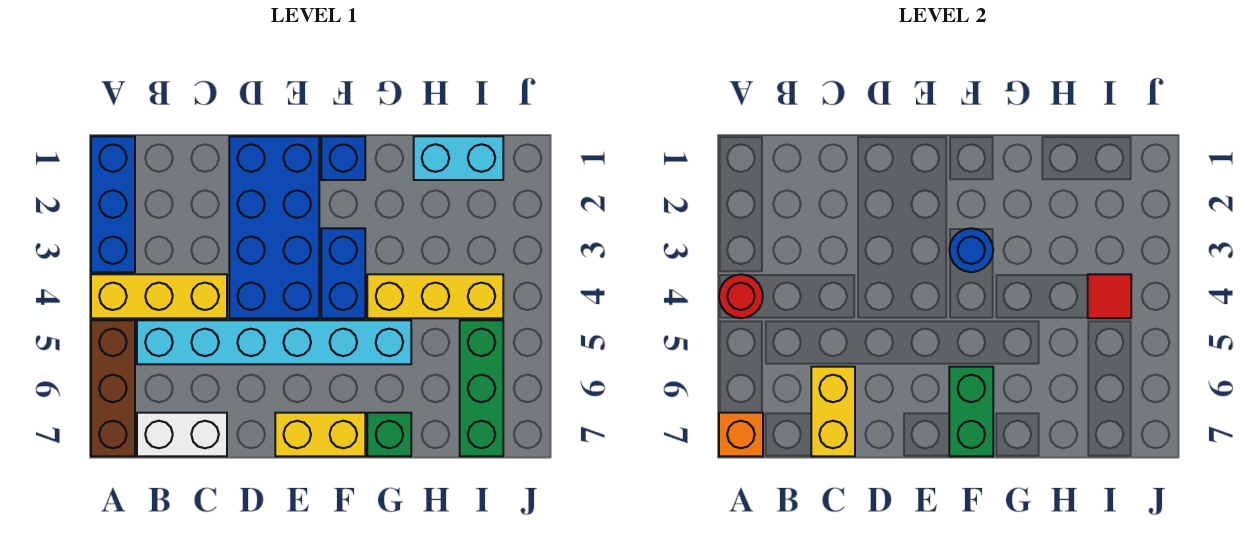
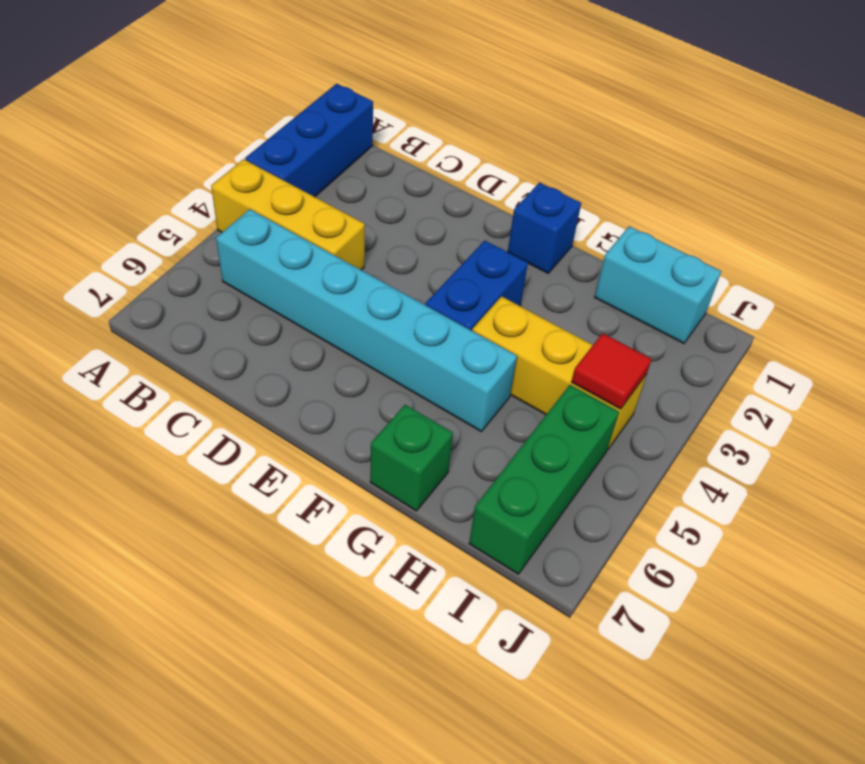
none -> brown 1x3 brick [91,320,135,456]
none -> white 1x2 brick [137,413,227,456]
none -> blue 2x4 brick [229,136,319,318]

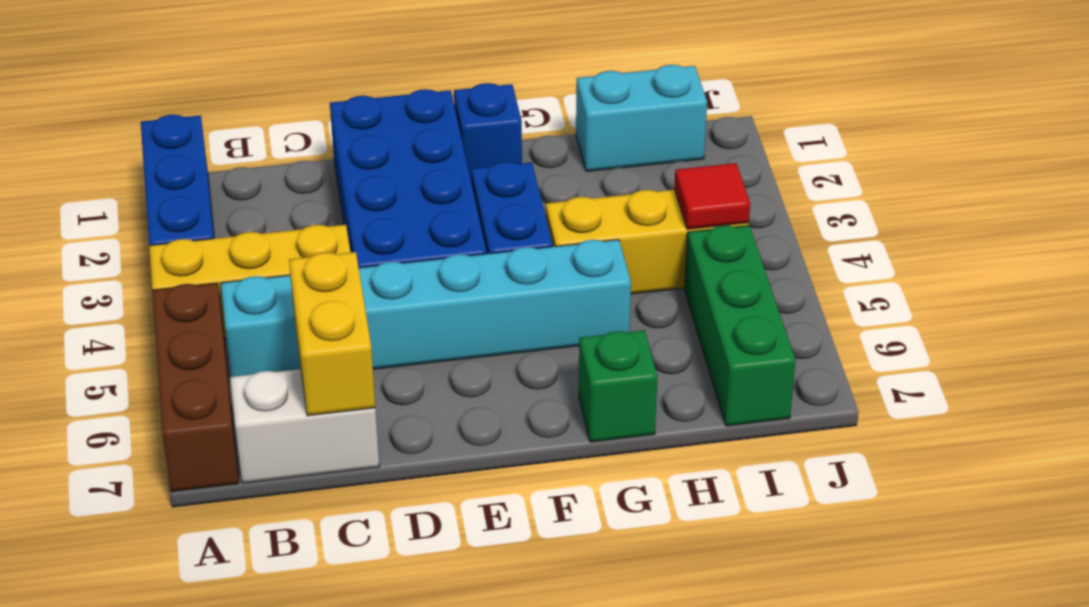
none -> yellow 1x2 brick [275,413,365,456]
none -> red 1x1 round brick [719,274,763,318]
none -> orange 1x1 brick [719,413,763,456]

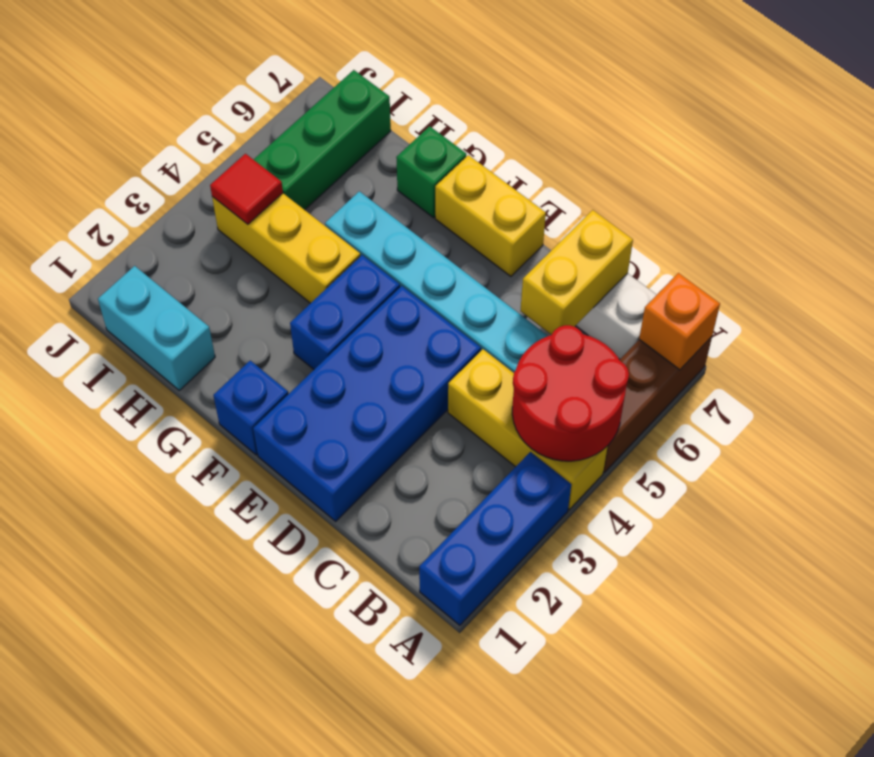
red 2x2 round brick [512,325,629,461] -> red 1x1 round brick [719,274,763,318]
none -> blue 1x1 round brick [949,228,993,272]
none -> green 1x2 brick [949,367,993,456]

